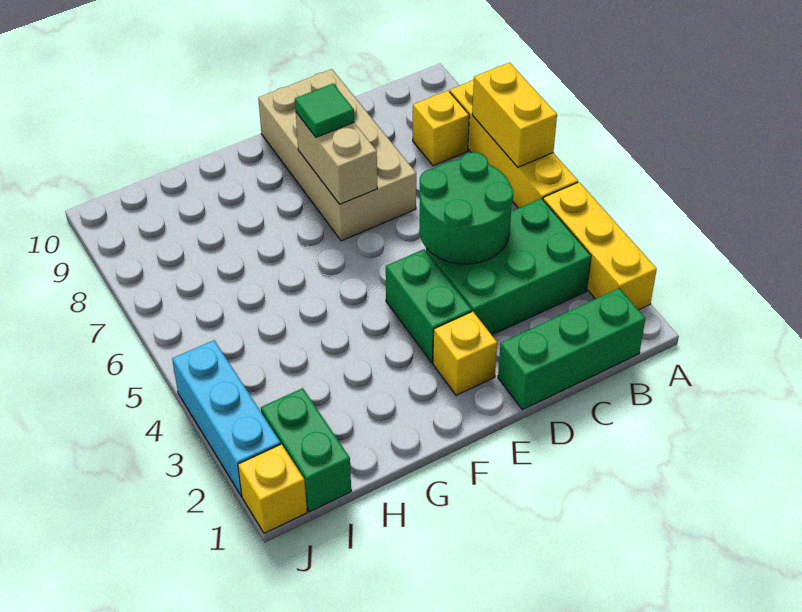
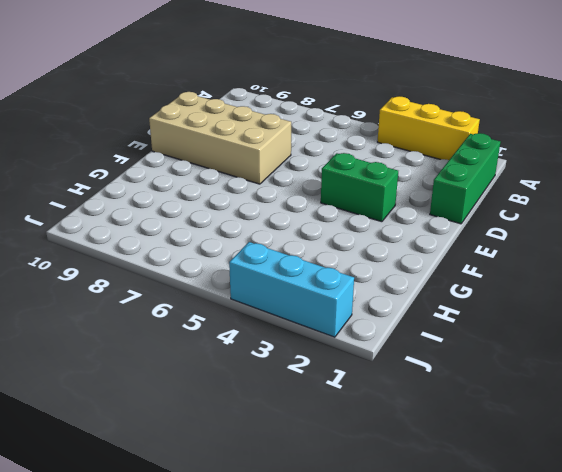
none -> yellow 1x4 brick [450,80,578,208]
none -> green 2x3 brick [426,198,591,335]
none -> yellow 1x1 brick [413,91,469,166]

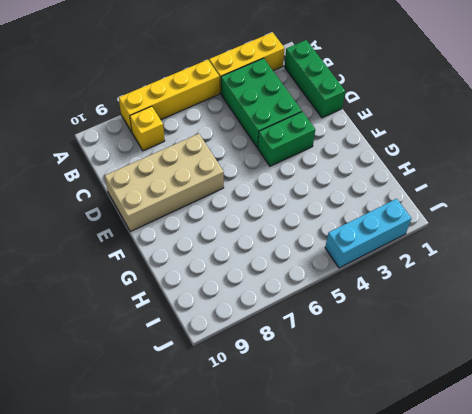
none -> yellow 1x1 brick [433,311,497,395]
none -> green 1x2 brick [261,388,351,512]
none -> yellow 1x1 brick [238,444,307,533]

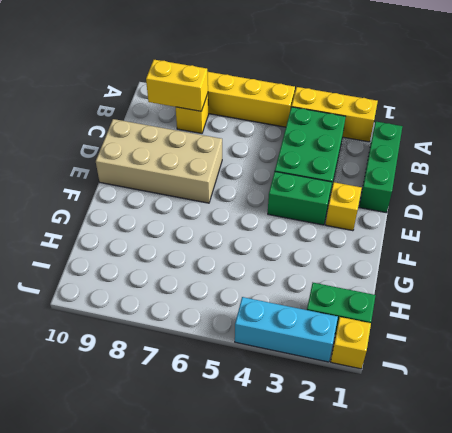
yellow 1x2 brick [146,60,208,111] -> yellow 1x2 brick moved to [472,62,557,167]
none -> green 2x2 round brick [419,152,513,264]
none -> tan 1x2 brick [296,112,377,204]
none -> green 1x1 tile [295,84,354,137]

